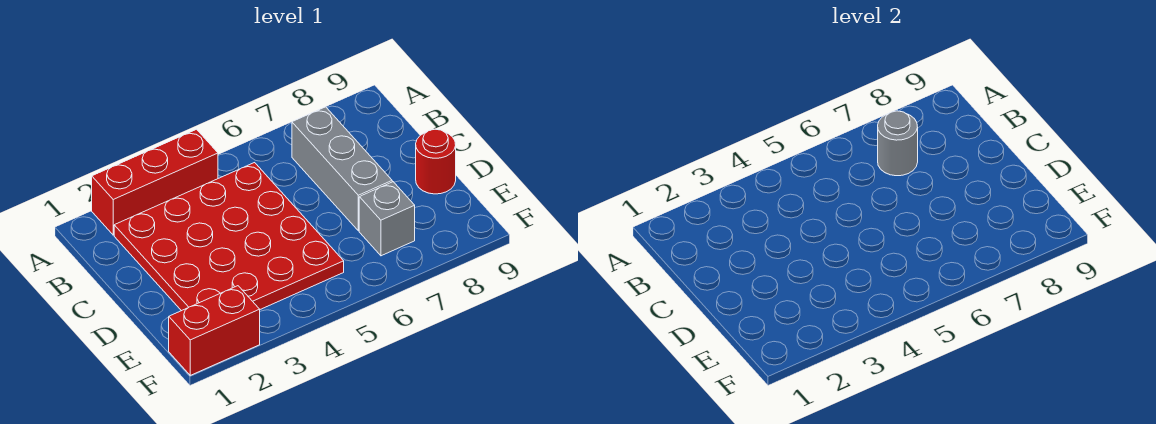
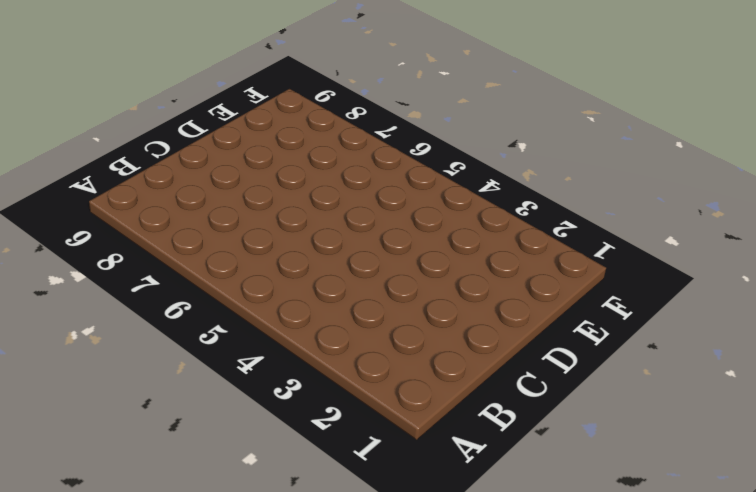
none -> red 1x3 brick [92,129,218,235]
none -> red 4x4 plate [114,163,344,311]

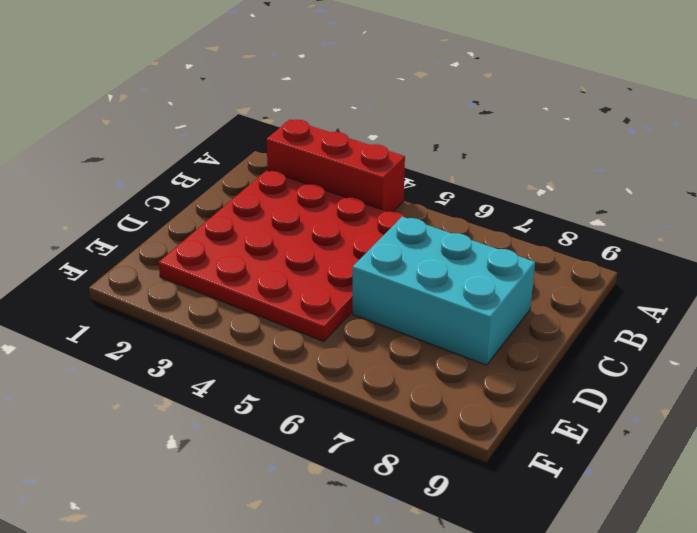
cyan 2x3 brick [353,217,535,365] -> grey 1x3 brick [292,107,392,231]
none -> red 1x1 round brick [416,129,456,194]
none -> grey 1x1 brick [359,182,415,256]

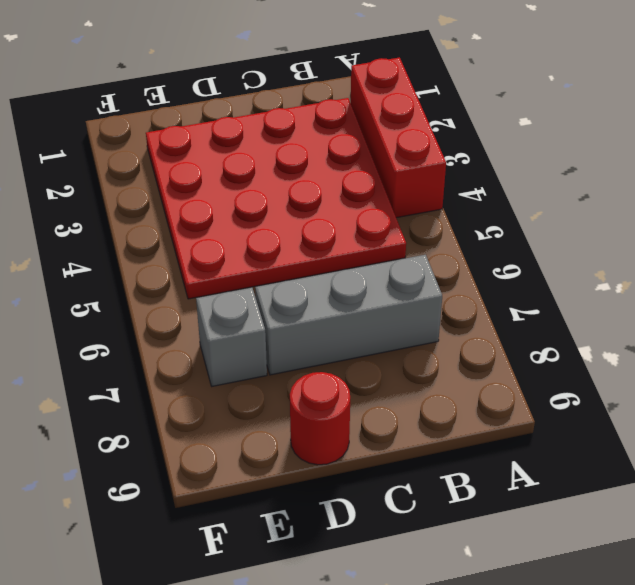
none -> red 1x2 brick [169,286,260,375]
none -> grey 1x1 round brick [878,111,918,176]

